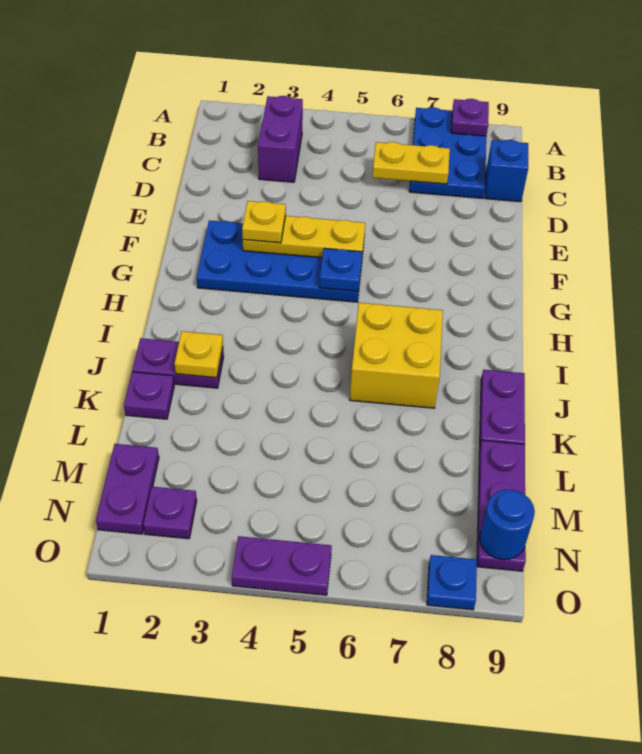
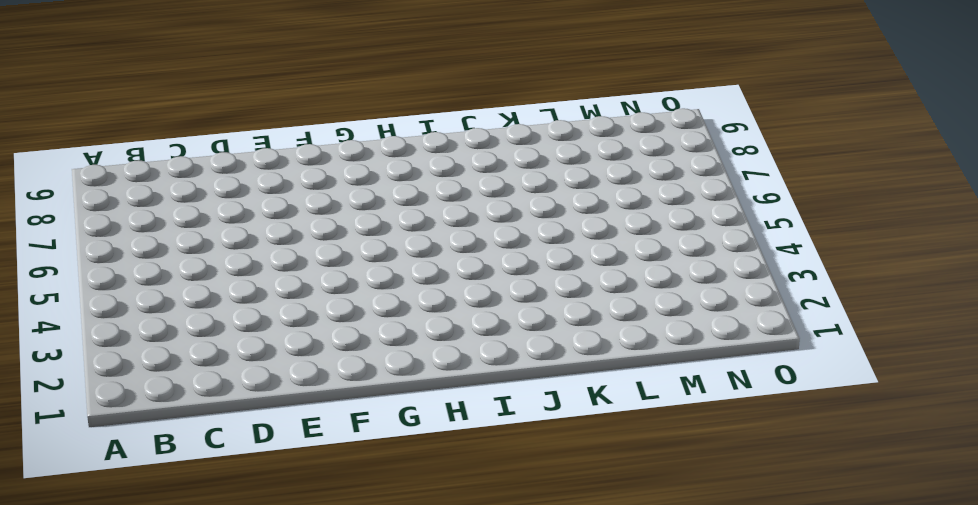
none -> blue 2x3 plate [409,107,486,198]
none -> purple 1x2 brick [258,96,303,182]
none -> blue 1x1 brick [485,140,528,202]

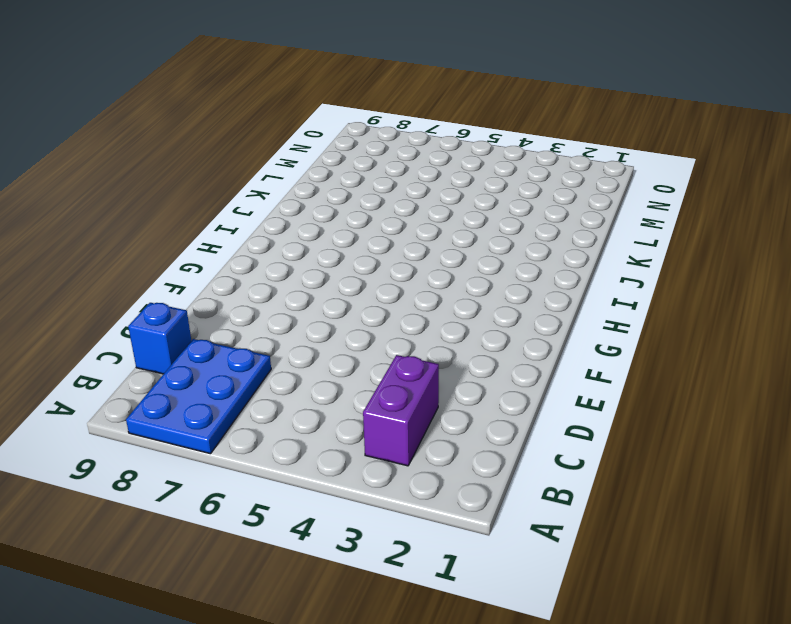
none -> blue 2x4 plate [197,221,364,302]
none -> yellow 2x2 brick [350,303,443,408]
none -> purple 1x2 plate [132,338,224,388]

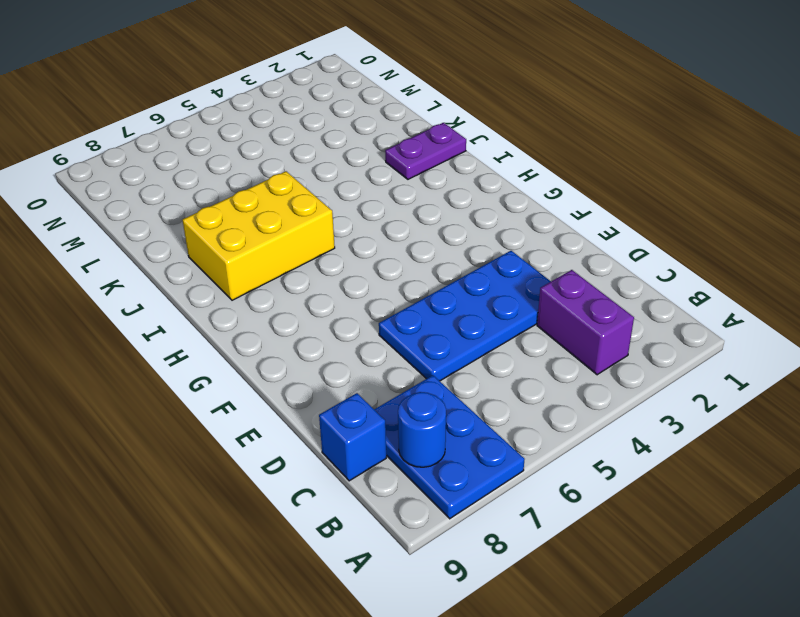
blue 1x1 round brick [398,392,446,467] -> blue 1x1 round brick moved to [480,490,535,560]
blue 2x4 plate [379,251,551,381] -> blue 2x4 plate moved to [197,221,364,302]
yellow 2x3 brick [183,171,335,300] -> yellow 2x2 brick [350,303,443,408]
none -> purple 1x2 plate [480,370,525,446]
none -> purple 1x1 plate [124,372,174,419]
none -> purple 1x3 plate [477,441,526,571]

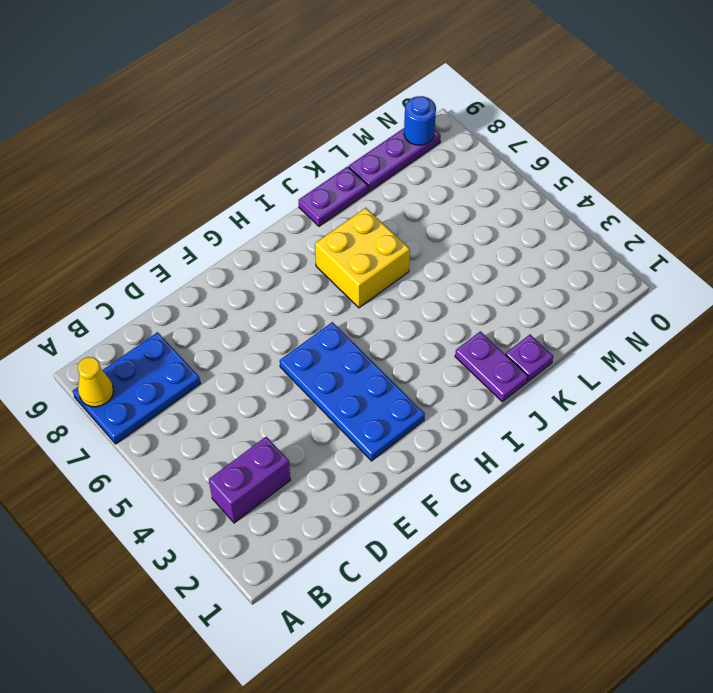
yellow 1x1 cone [78,357,113,407] -> purple 1x1 plate [451,99,489,136]
none -> blue 1x1 brick [485,140,528,202]
none -> purple 1x2 plate [96,444,159,534]
none -> purple 1x1 plate [143,487,197,539]

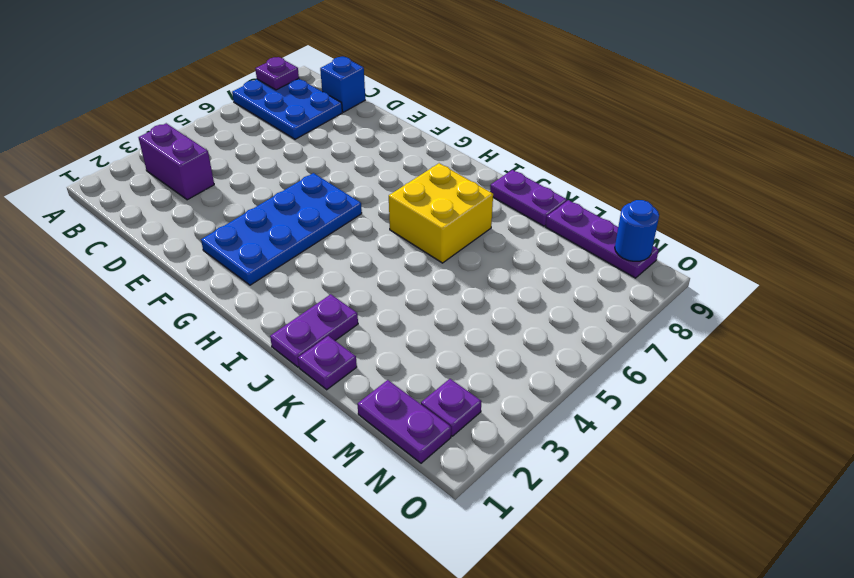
none -> purple 1x2 plate [232,536,332,595]
none -> blue 1x1 plate [427,555,477,610]
none -> yellow 1x2 plate [372,142,450,184]

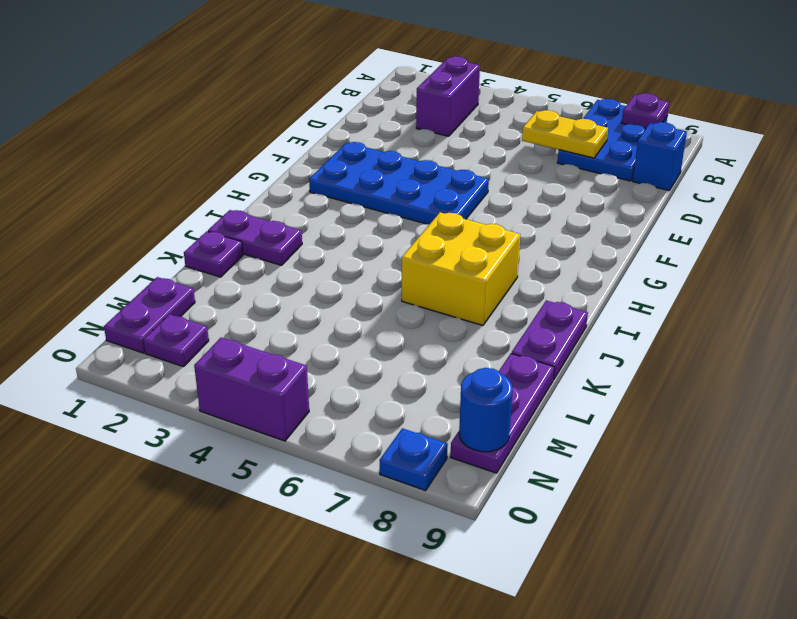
purple 1x2 brick [194,338,309,441] -> purple 1x2 plate [232,536,332,595]
none -> yellow 1x3 plate [243,216,365,258]
none -> blue 1x1 plate [319,248,362,291]
none -> yellow 1x1 plate [174,331,223,378]

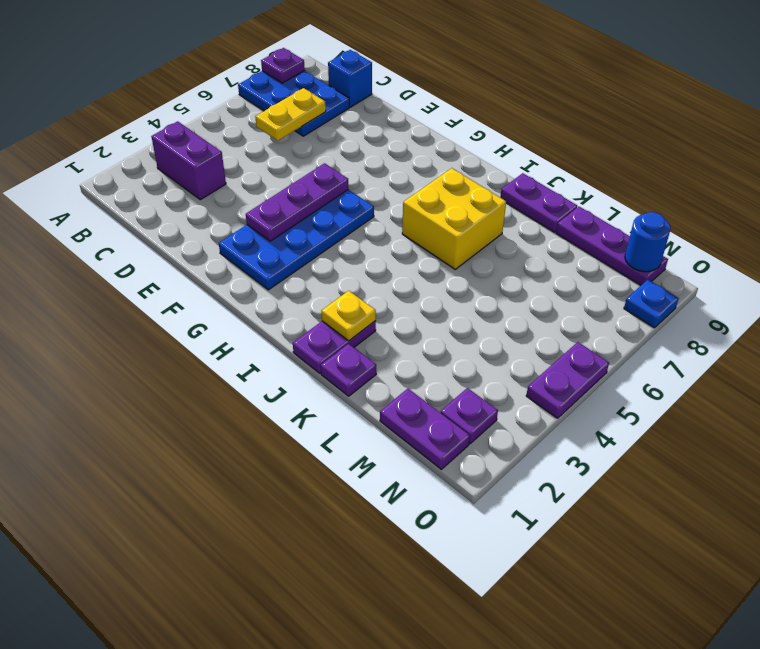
purple 1x3 plate [246,163,348,241] -> yellow 1x3 plate [243,216,365,258]
none -> blue 1x1 plate [319,248,362,291]
none -> yellow 1x1 plate [242,201,286,243]

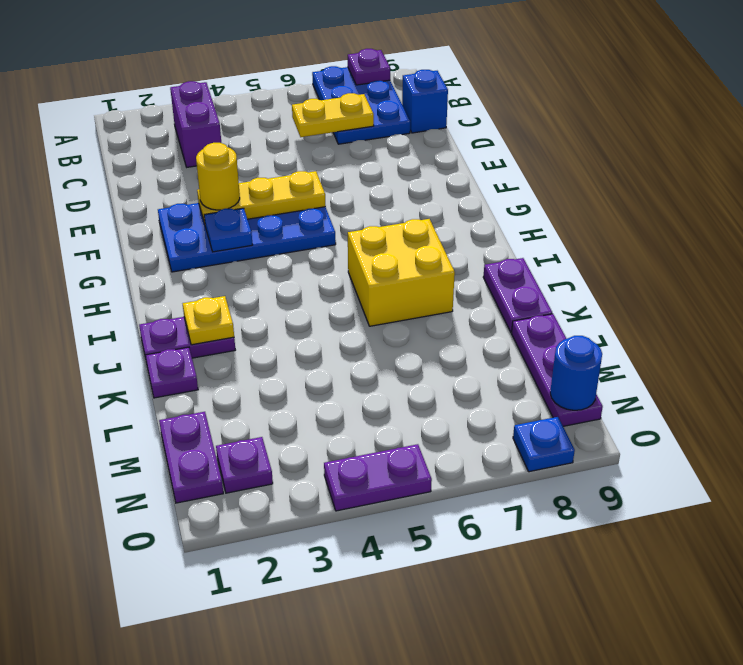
yellow 1x1 round brick [196,143,240,210] -> yellow 1x1 plate [242,201,286,243]
blue 1x1 plate [204,208,253,252] -> blue 1x1 plate moved to [319,248,362,291]

